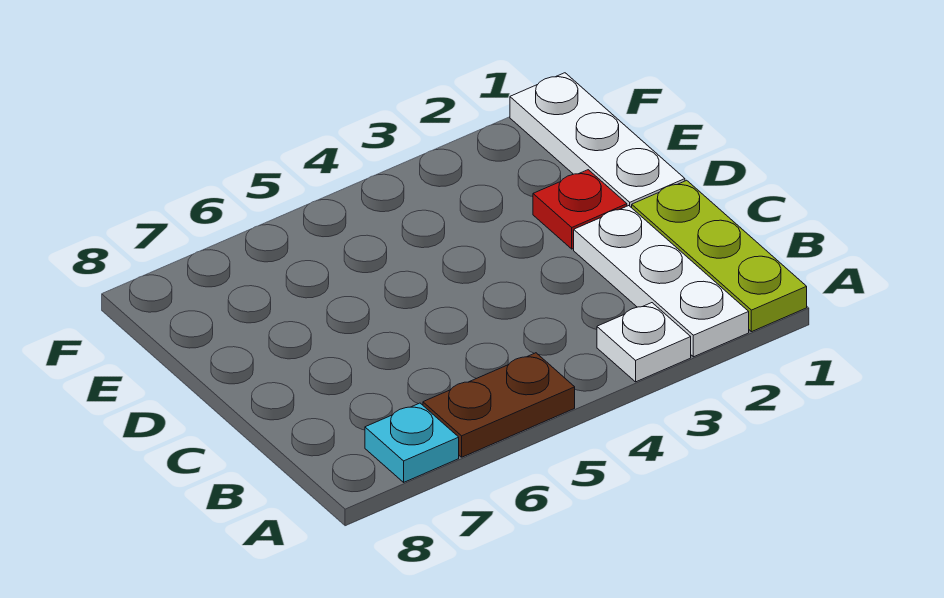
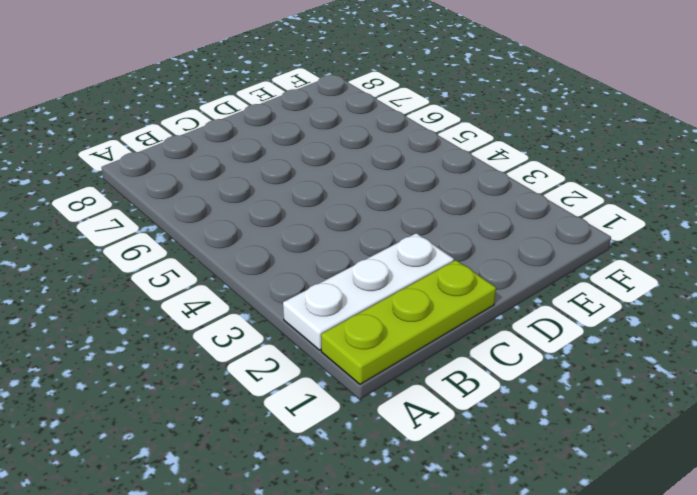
none -> white 1x1 plate [597,303,691,382]
none -> brown 1x2 plate [423,353,575,457]

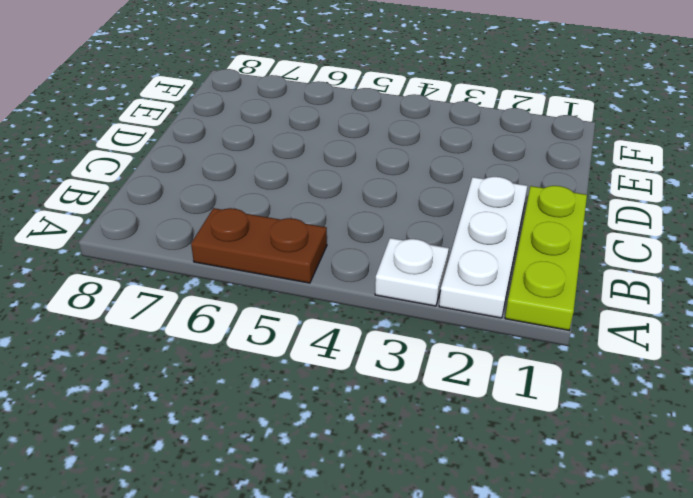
none -> cyan 1x1 plate [365,403,459,482]
none -> white 1x3 plate [510,73,685,208]

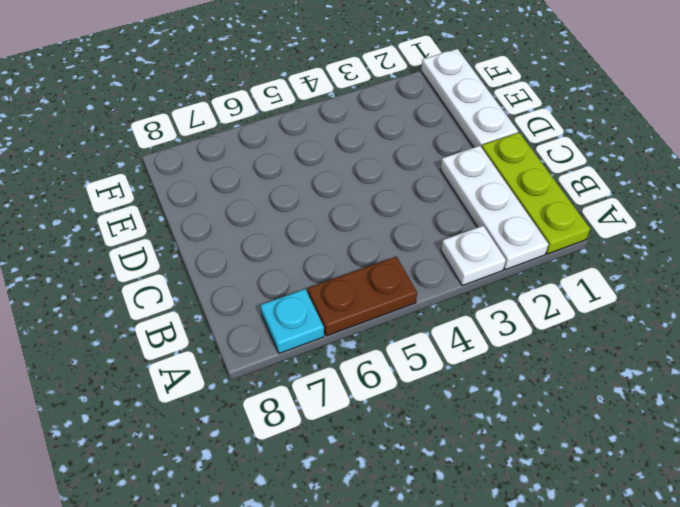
none -> red 1x1 plate [533,170,627,249]

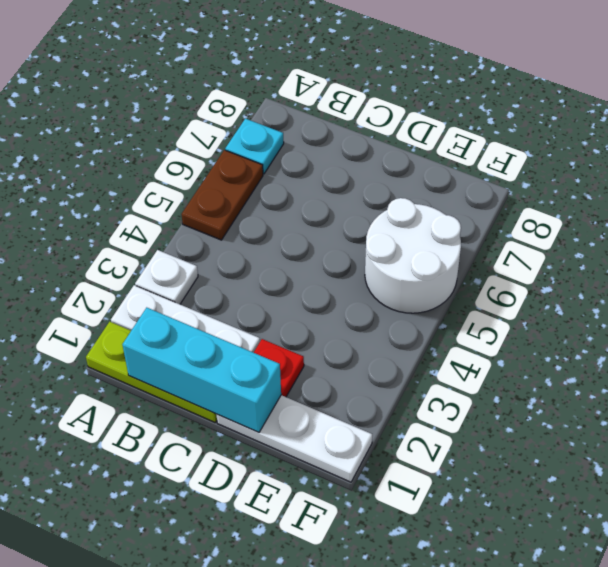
cyan 1x3 brick [122,308,281,432] -> none
white 2x2 round brick [365,198,461,313] -> none

